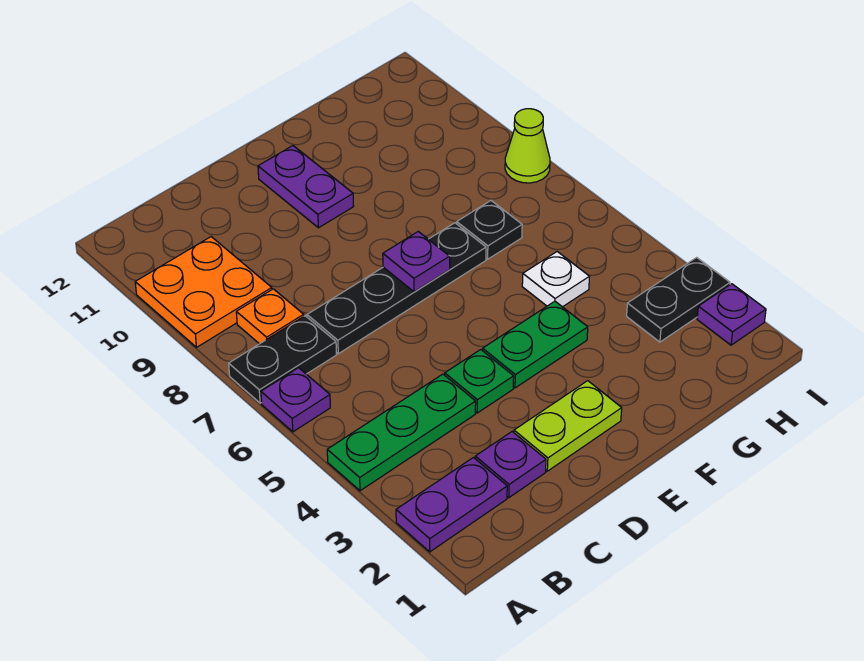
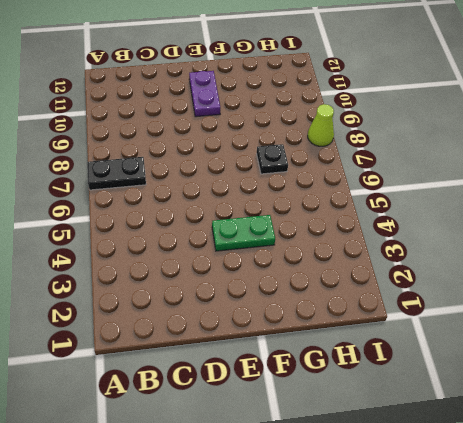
none -> purple 1x2 plate [396,458,507,552]
none -> green 1x3 plate [327,374,476,491]
none -> purple 1x1 plate [261,368,330,432]

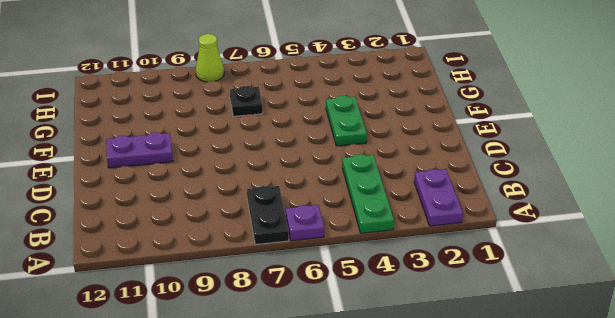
none -> orange 2x2 plate [135,237,272,347]
none -> orange 1x1 plate [236,289,304,344]
none -> purple 1x1 plate [475,432,546,498]

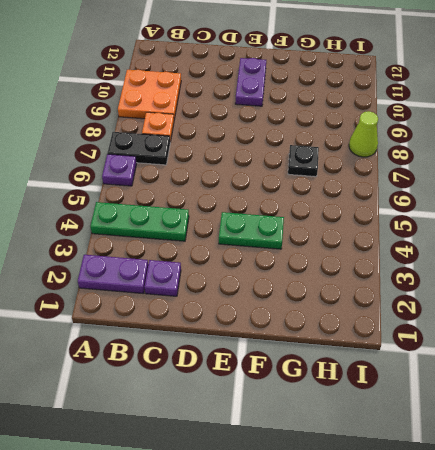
none -> black 1x4 plate [307,223,486,354]
none -> lime 1x2 plate [514,381,622,471]
none -> green 1x1 plate [445,350,514,413]

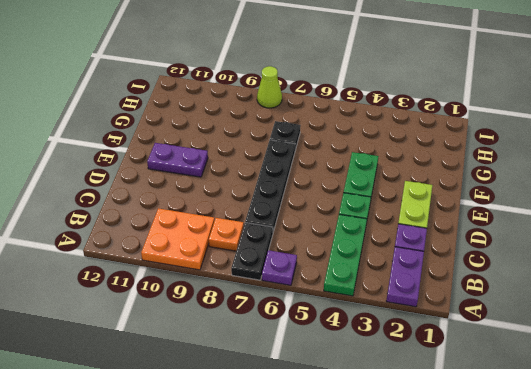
none -> white 1x1 plate [522,252,589,307]
none -> black 1x2 plate [627,257,730,342]
none -> purple 1x1 plate [697,284,766,345]

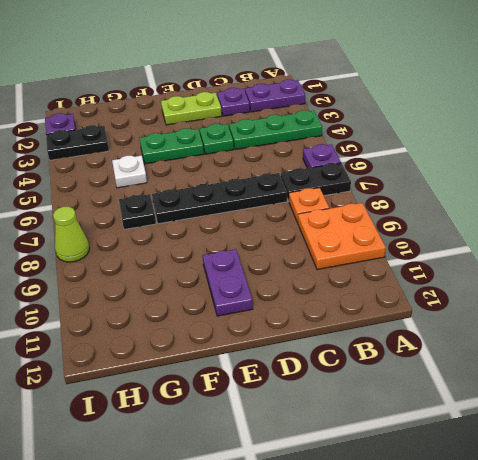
none -> purple 1x1 plate [383,231,450,292]

